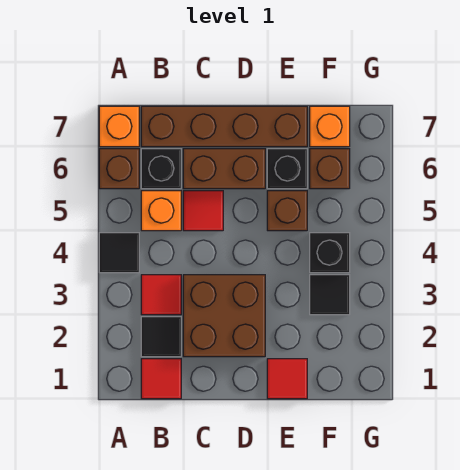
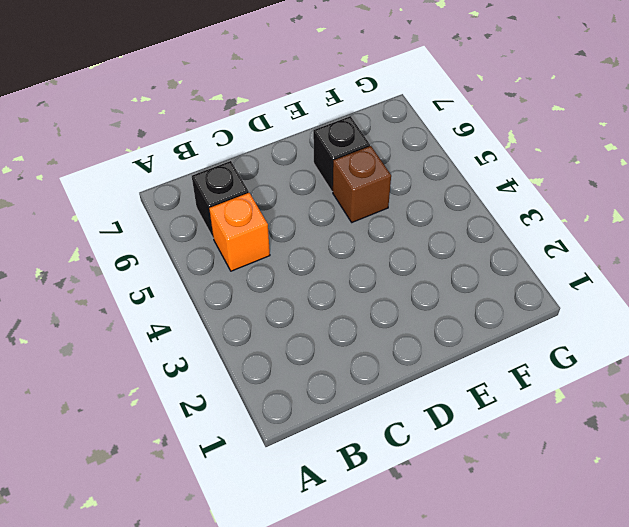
none -> black 1x1 tile [99,233,139,273]
none -> brown 1x1 brick [99,149,139,189]
none -> orange 1x1 brick [99,106,139,147]

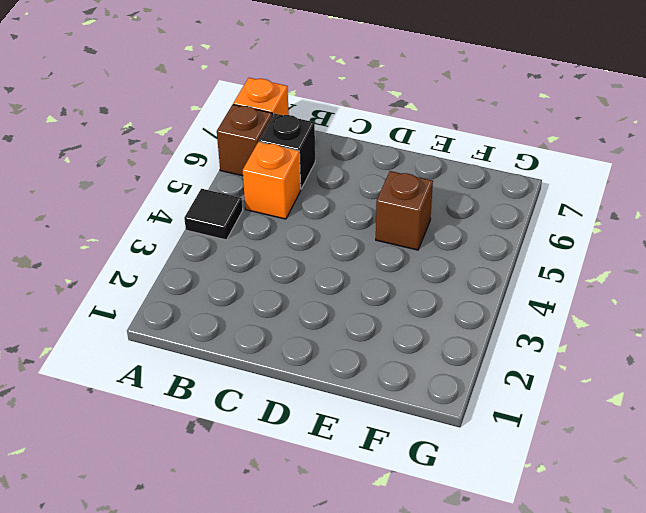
none -> red 1x1 tile [141,359,181,399]
none -> black 1x1 tile [141,317,181,357]
none -> red 1x1 tile [141,275,181,315]

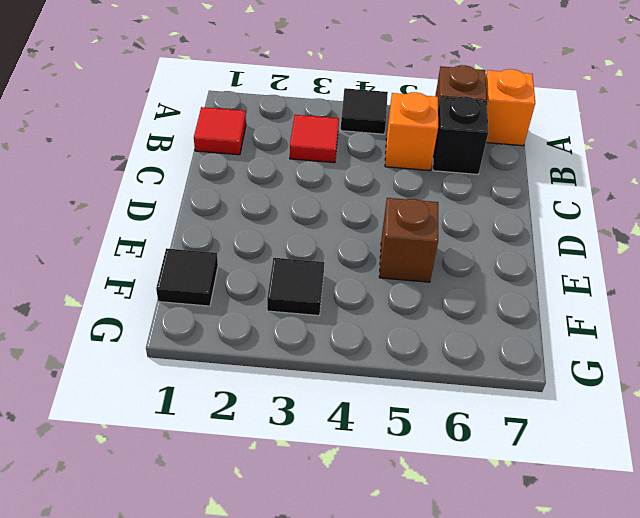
black 1x1 tile [156,248,218,306] -> black 1x1 tile moved to [141,317,181,357]
none -> brown 1x4 brick [141,106,307,147]
none -> brown 2x2 brick [183,275,265,357]
none -> red 1x1 tile [183,191,223,231]

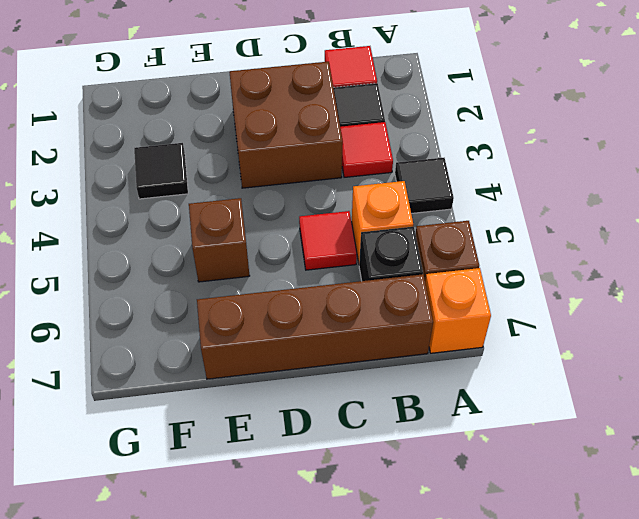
none -> brown 1x2 brick [183,149,265,189]
none -> red 1x1 tile [267,359,307,399]
none -> black 1x1 brick [267,149,307,189]

